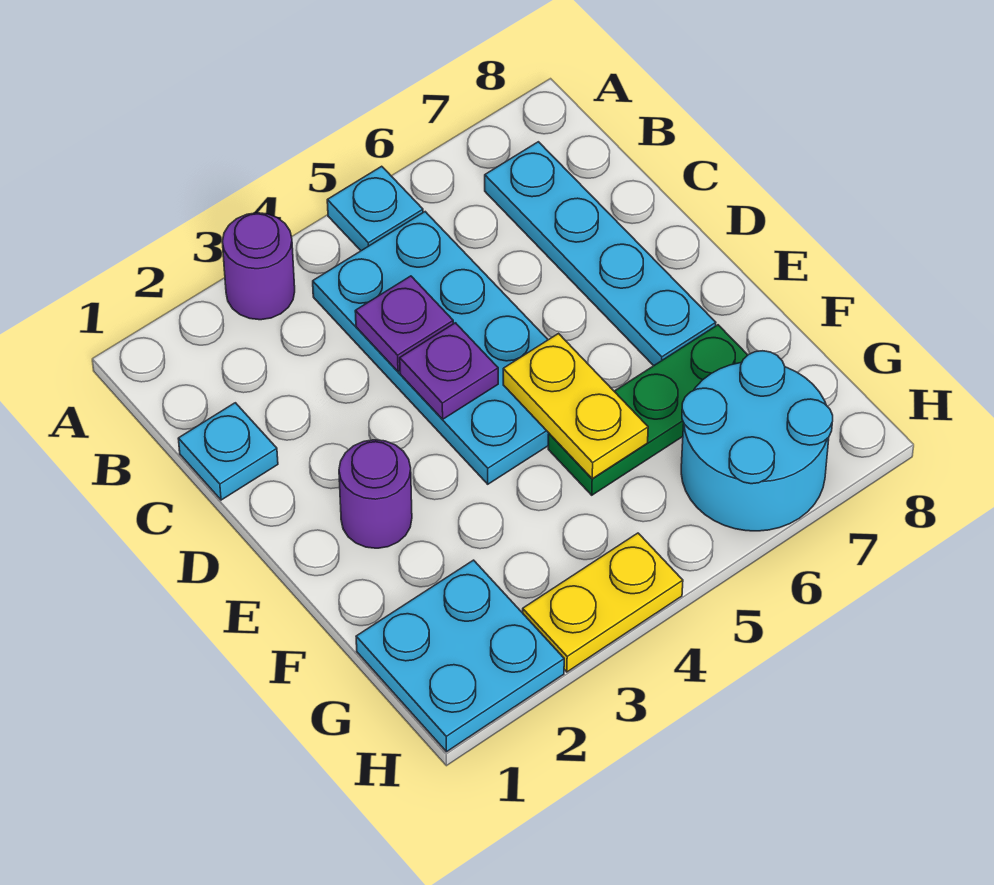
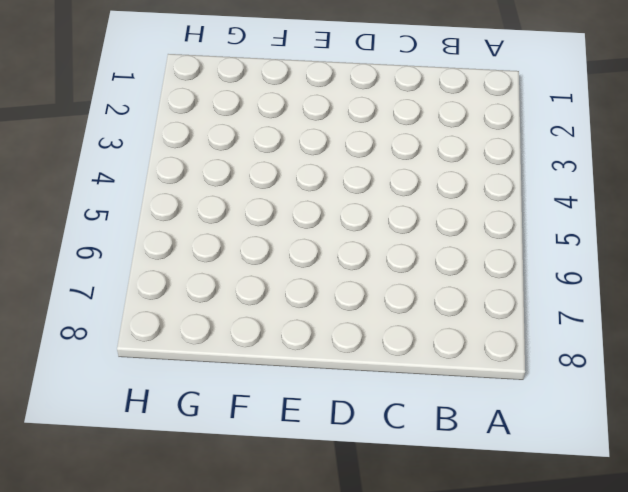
none -> purple 1x1 round brick [222,213,295,320]
none -> cyan 1x1 plate [327,166,423,251]
none -> cyan 2x4 plate [313,212,549,484]

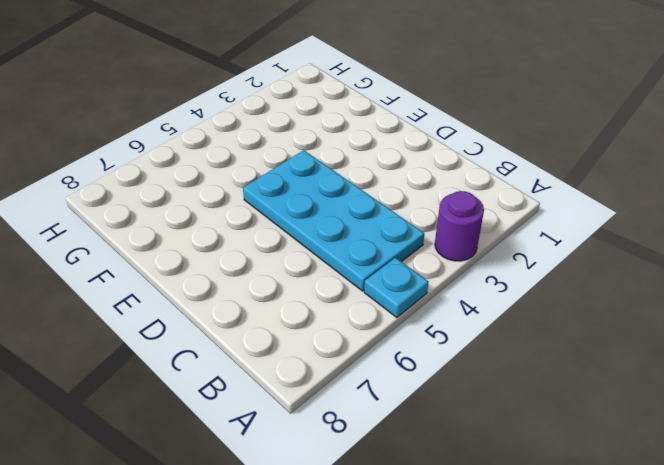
none -> cyan 1x4 plate [485,142,716,366]
none -> cyan 1x1 plate [178,403,278,500]
none -> purple 1x1 round brick [339,440,412,548]

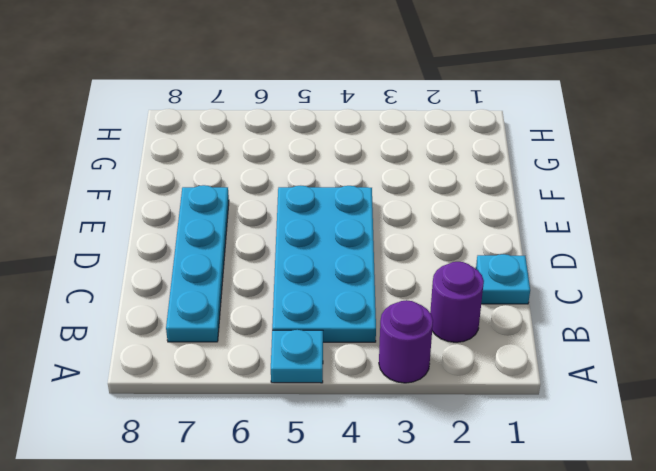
purple 1x1 round brick [430,262,484,342] -> purple 1x1 round brick moved to [339,440,412,548]
none -> green 1x3 plate [548,325,747,495]
none -> cyan 2x2 plate [356,560,564,752]
none -> cyan 2x2 round brick [681,351,833,531]

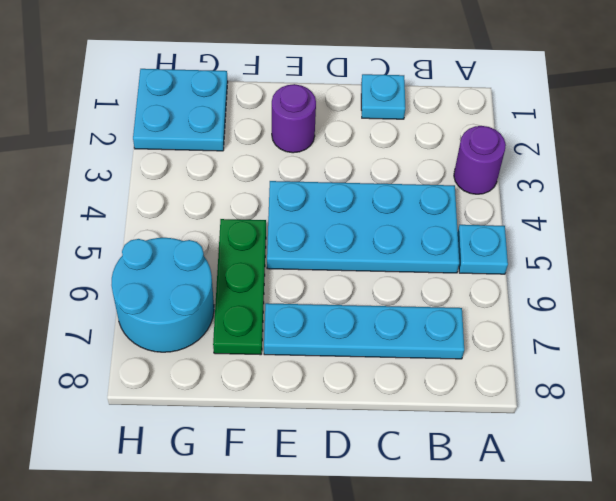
none -> yellow 1x2 plate [523,533,683,672]
none -> purple 1x1 plate [355,276,453,372]
none -> purple 1x1 plate [400,323,498,419]

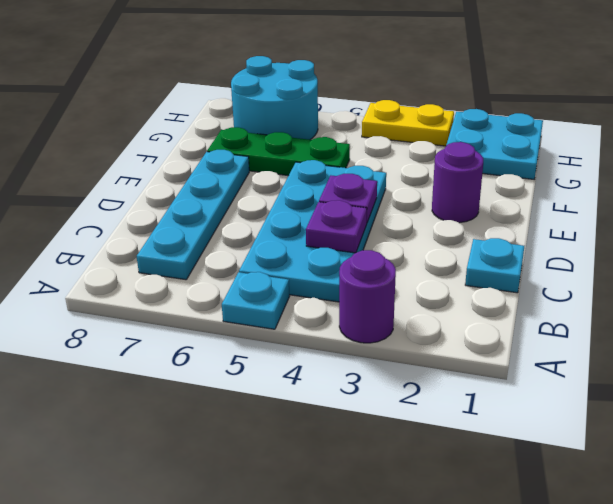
none -> yellow 1x2 plate [503,334,648,479]

